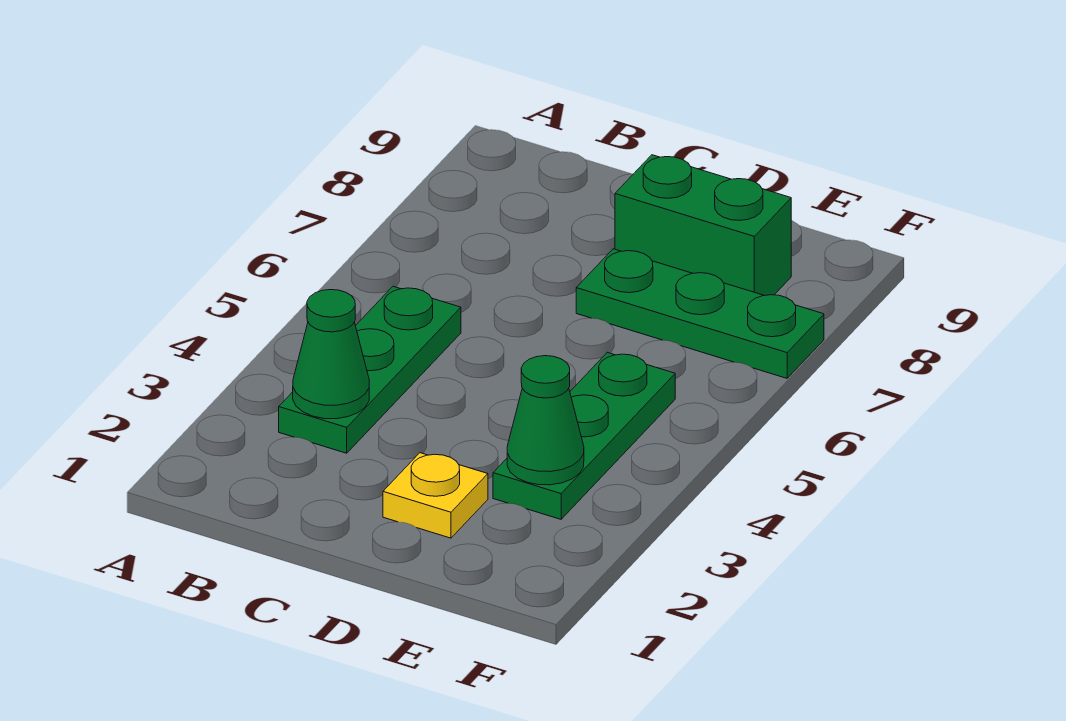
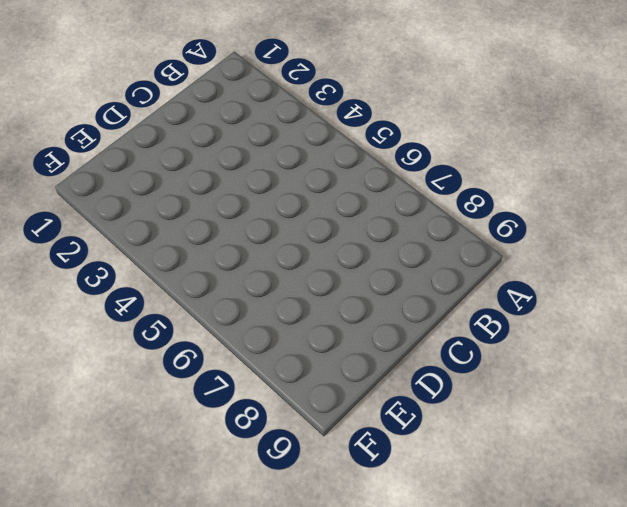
none -> green 1x3 plate [279,286,461,453]
none -> yellow 1x1 plate [383,453,488,538]

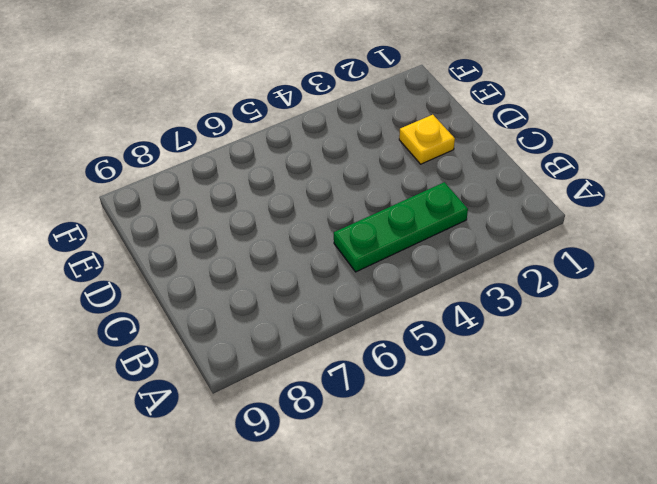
none -> green 1x3 plate [576,249,824,378]
none -> green 1x2 brick [615,155,791,296]

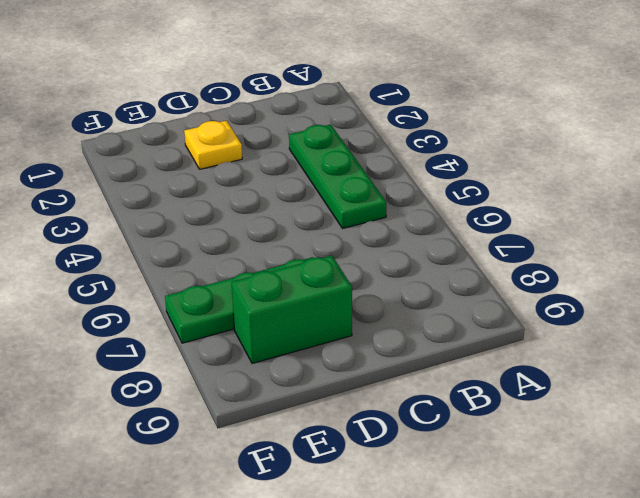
none -> green 1x3 plate [493,352,675,519]
none -> green 1x1 cone [293,290,369,419]

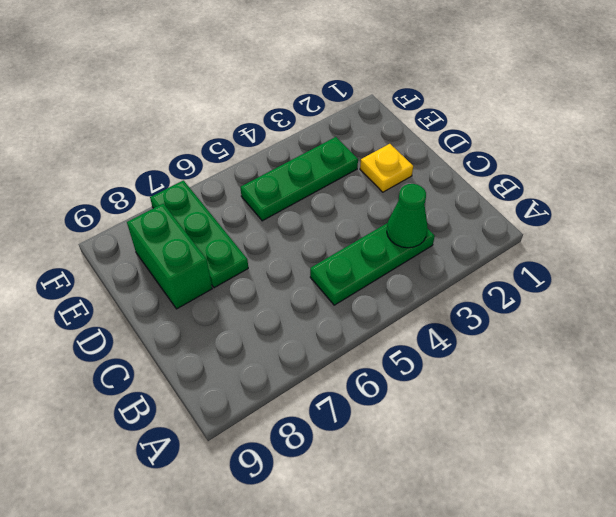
none -> green 1x1 cone [507,356,584,485]

